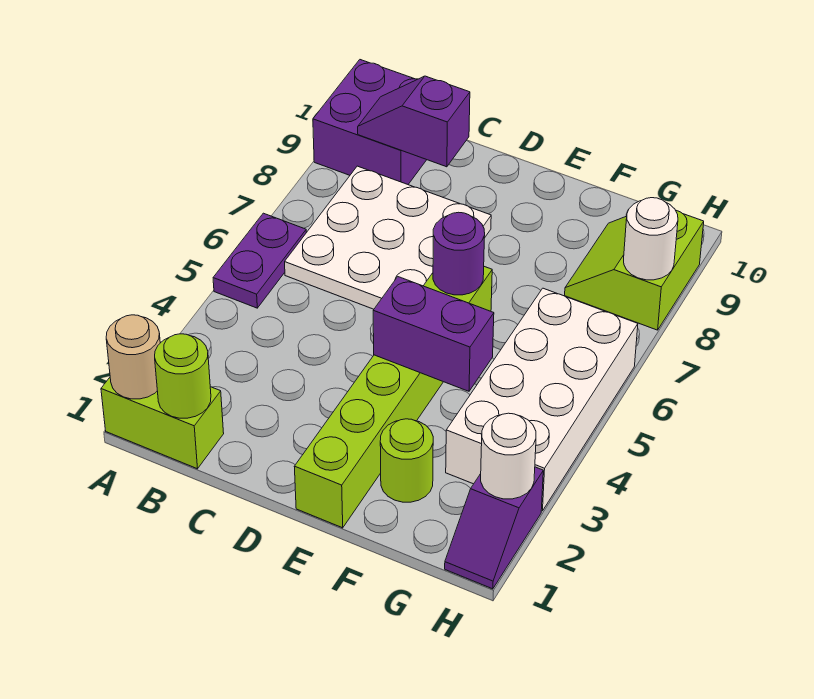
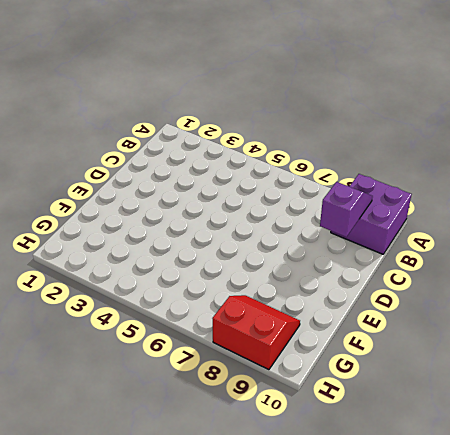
red 2x2 slope [212,295,300,370] -> lime 2x2 slope [565,211,704,330]
none -> lime 1x2 brick [101,378,224,469]
none -> purple 1x2 plate [213,213,306,308]
none -> white 3x3 plate [285,166,491,309]

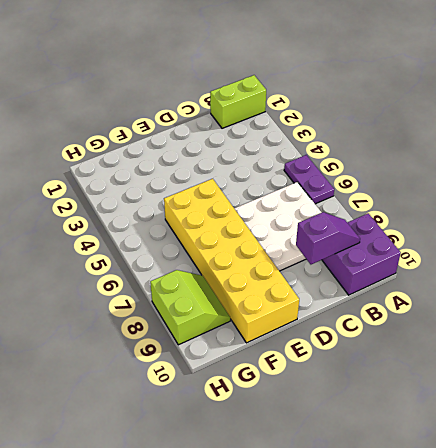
yellow 2x6 brick [164,179,299,343] -> lime 1x6 brick [294,267,492,528]
none -> lime 1x1 round brick [380,419,433,502]
none -> white 2x4 brick [446,288,638,511]
none -> purple 1x2 slope [445,467,543,589]

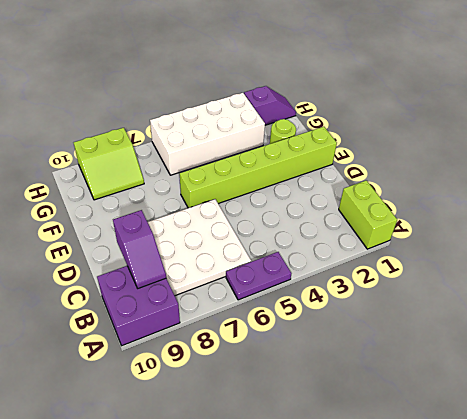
none -> tan 1x1 round brick [106,315,160,399]
none -> lime 1x1 round brick [155,334,211,418]
none -> purple 1x2 brick [373,277,494,391]

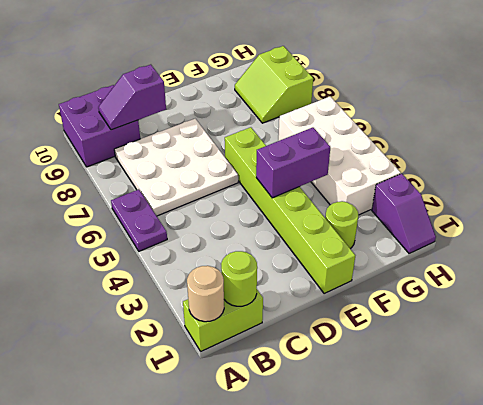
none -> purple 1x1 round brick [433,212,485,295]
none -> white 1x1 round brick [481,413,536,499]
none -> white 1x1 round brick [624,198,678,280]

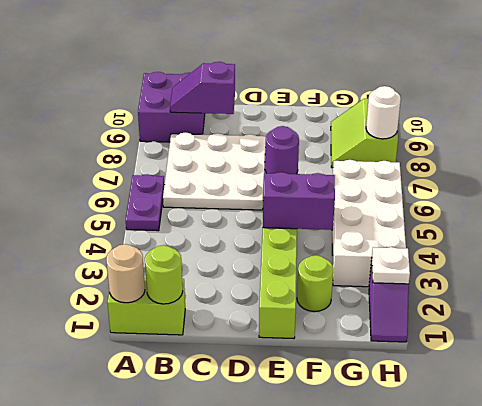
white 1x1 plate [372,247,410,284] -> white 1x1 round brick [481,413,536,499]

